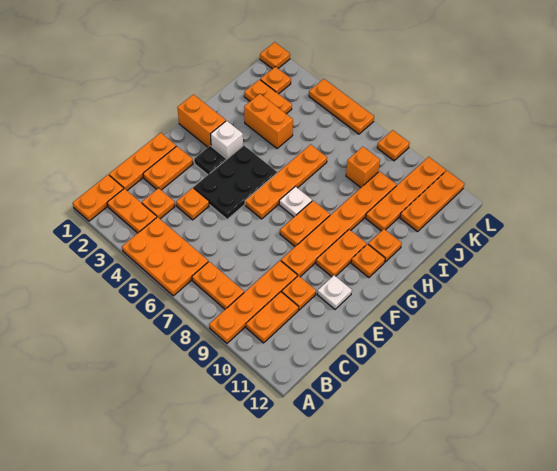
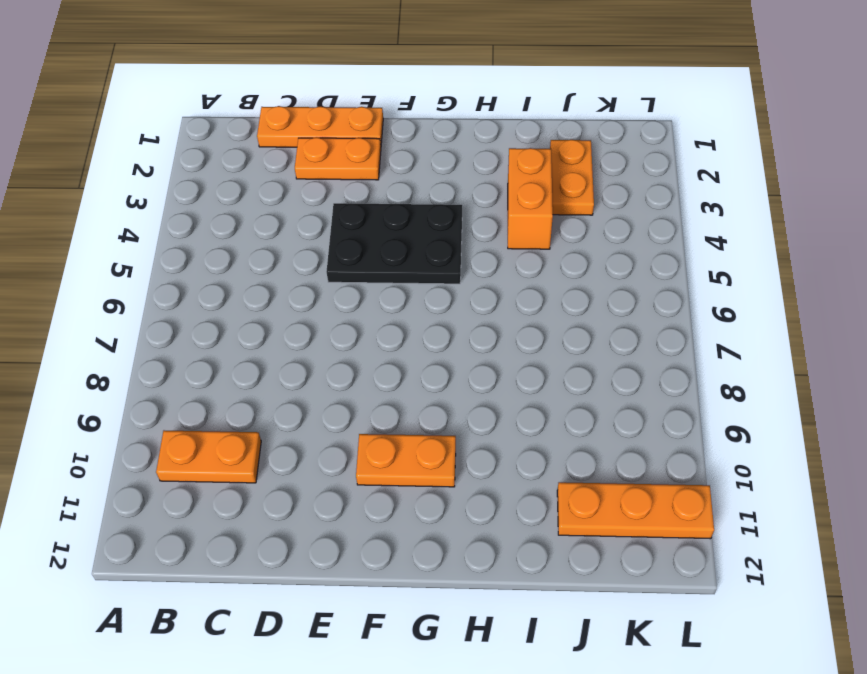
none -> orange 1x2 plate [73,175,124,221]
none -> orange 2x3 plate [122,217,208,296]
none -> orange 1x4 plate [209,261,297,343]
none -> orange 1x2 plate [107,189,157,233]

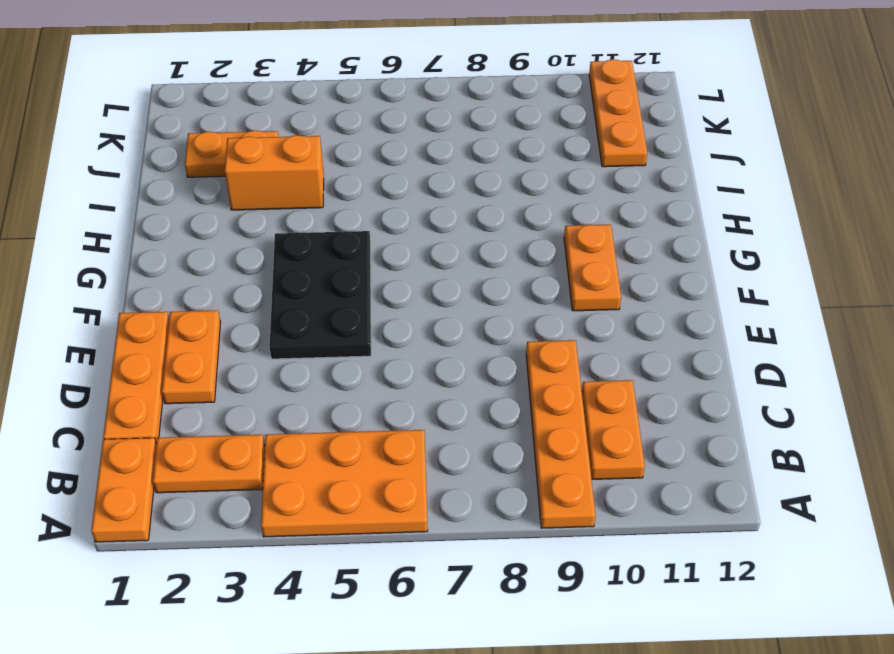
none -> orange 1x2 plate [192,262,244,309]
none -> orange 1x1 plate [142,188,175,219]
none -> orange 1x1 plate [176,188,209,220]
none -> orange 1x1 plate [282,276,316,310]

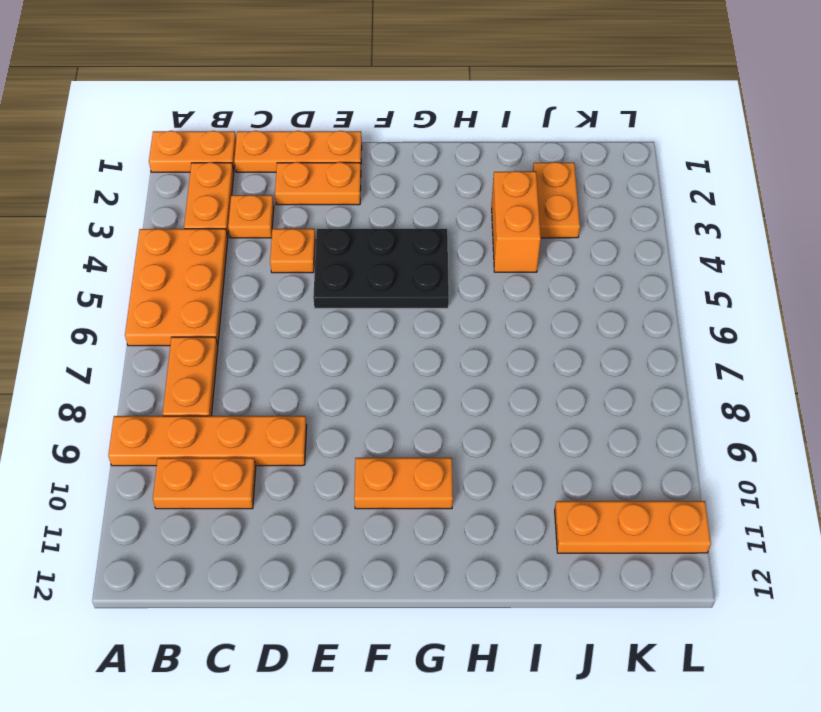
none -> orange 1x1 plate [282,276,316,310]
none -> orange 1x6 plate [281,171,396,277]
none -> white 1x1 plate [317,275,352,309]
none -> black 1x1 plate [194,146,226,175]

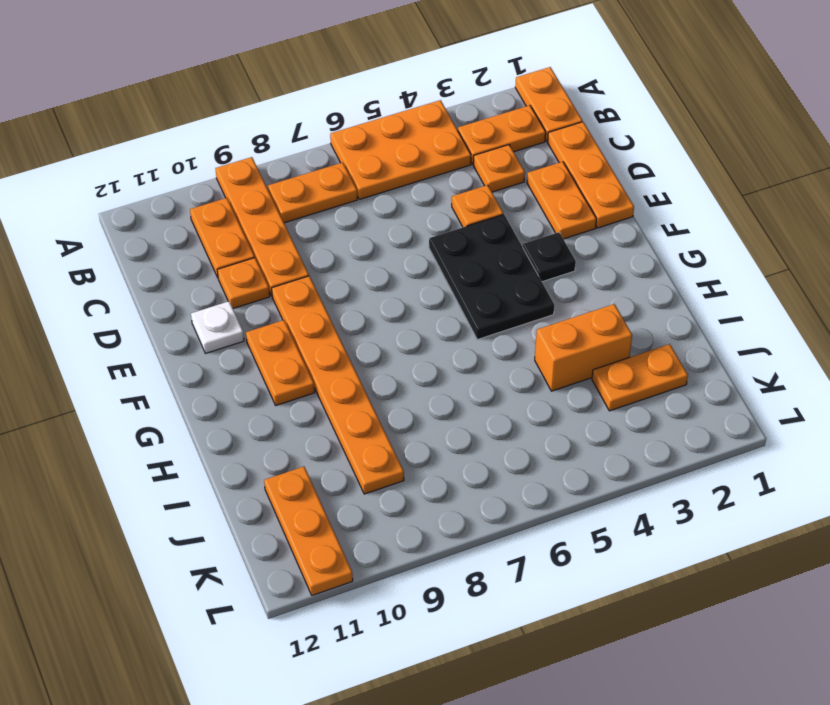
none -> orange 1x4 plate [245,145,327,219]
none -> orange 1x2 plate [280,201,330,246]
none -> orange 1x2 brick [177,95,226,147]
none -> white 1x1 brick [211,121,243,160]

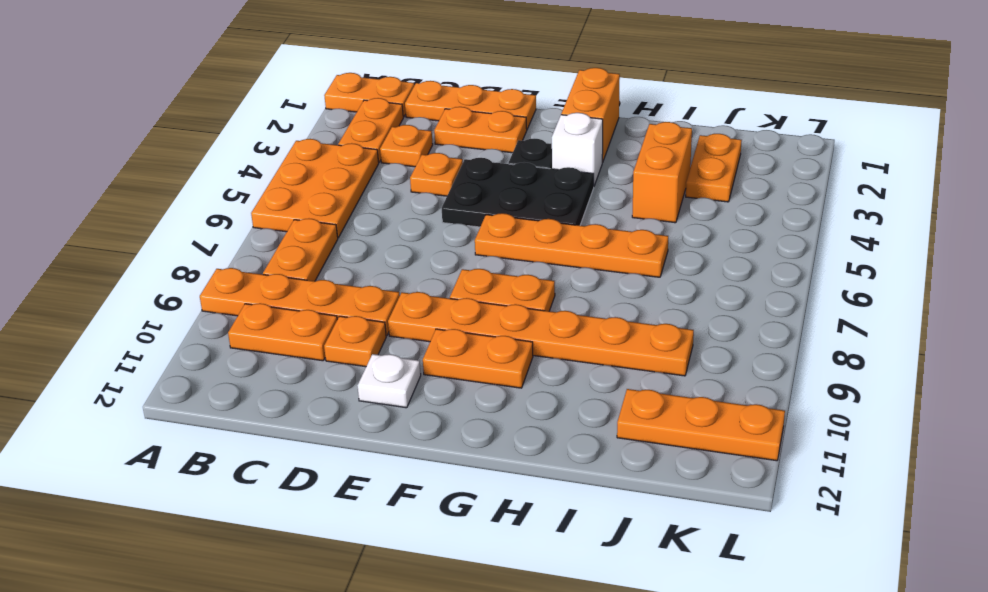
none -> white 1x1 plate [279,186,312,217]
none -> orange 1x1 plate [351,244,385,278]
none -> orange 1x1 plate [368,229,402,262]
none -> orange 1x4 plate [366,157,446,231]

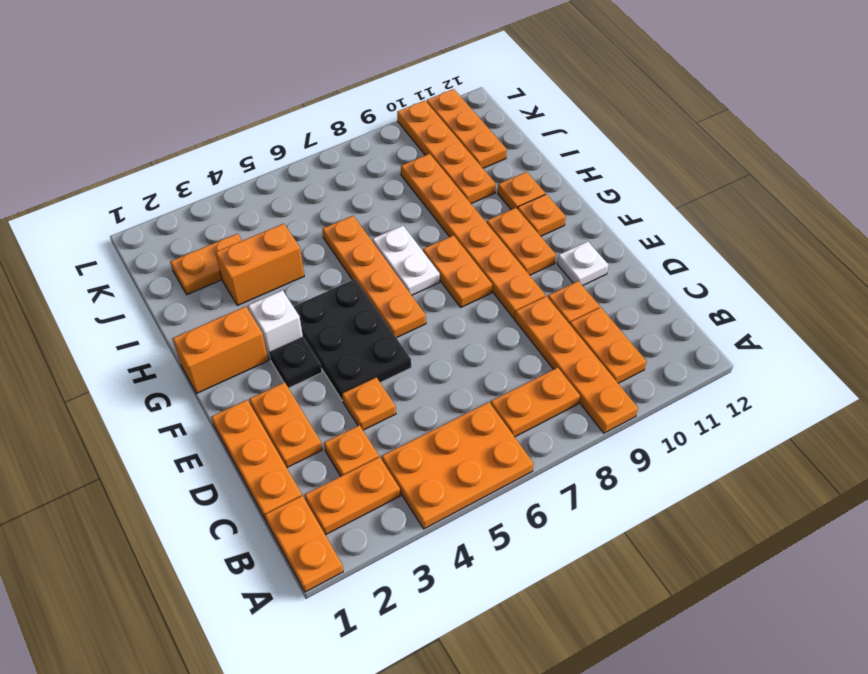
white 1x2 plate [372,226,440,295] -> white 1x1 plate [279,186,312,217]
none -> orange 1x1 brick [346,147,380,187]
none -> orange 1x1 plate [260,67,291,94]
none -> orange 1x1 plate [260,42,290,69]
none -> orange 1x3 plate [309,79,374,134]

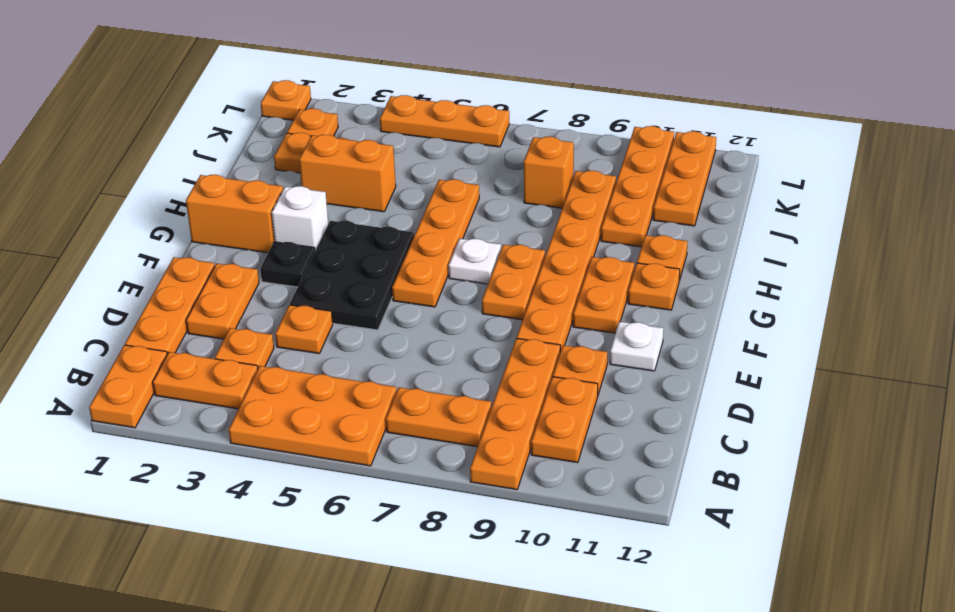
none -> orange 1x1 plate [377,130,410,161]

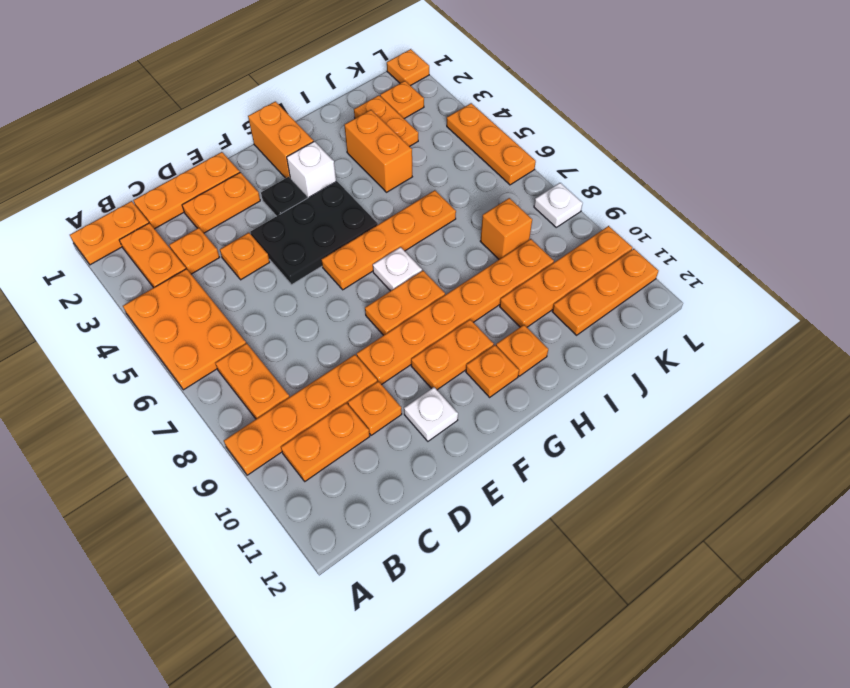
white 1x1 plate [534,183,583,227] -> orange 1x1 plate [377,130,410,161]

